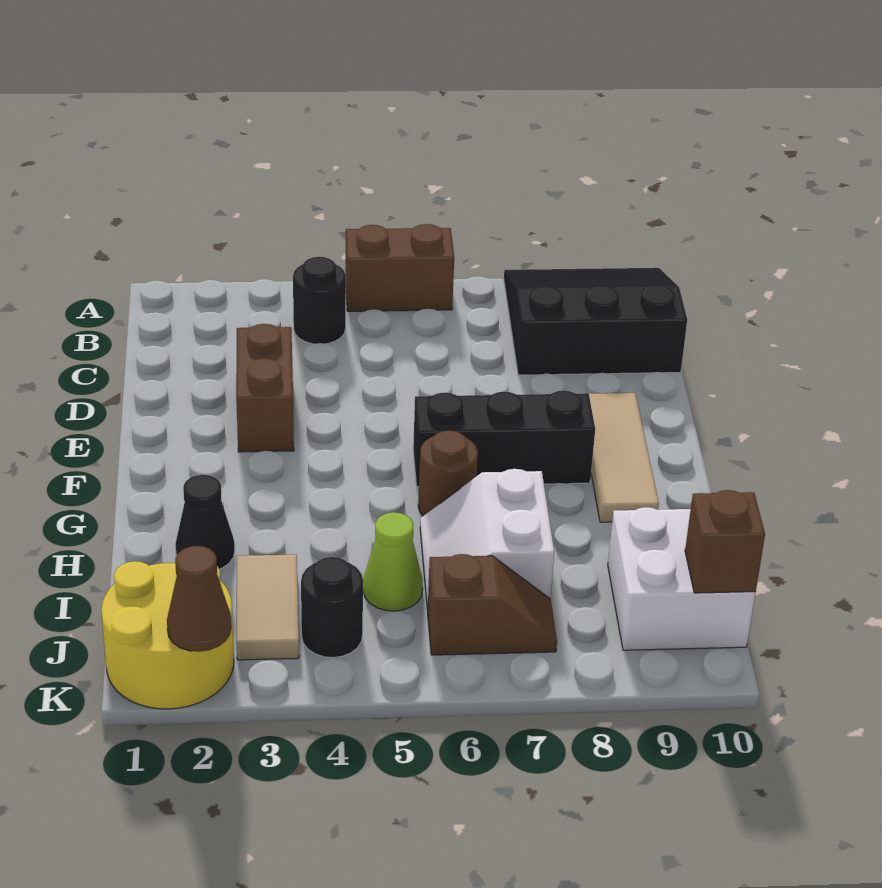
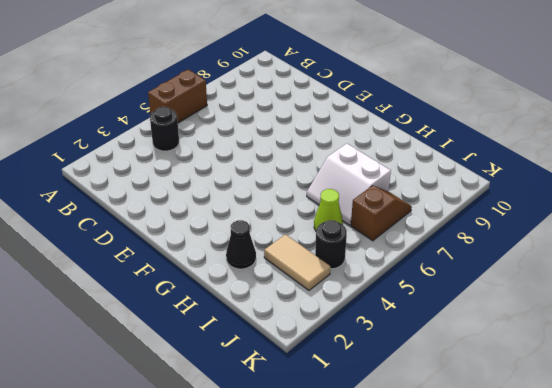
none -> black 3x3 slope [504,268,687,375]
none -> brown 1x2 brick [236,324,294,452]
none -> tan 1x3 tile [589,393,659,522]

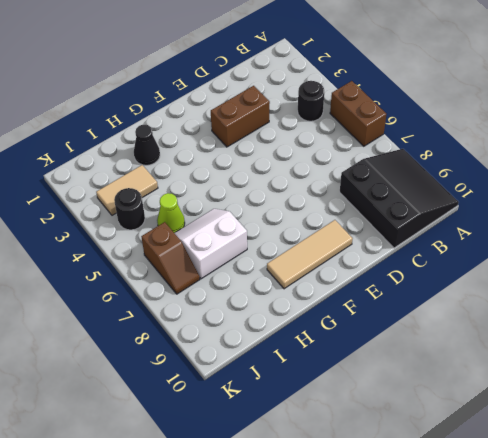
none -> black 1x3 brick [413,391,595,487]
none -> brown 1x1 round brick [418,430,478,516]
none -> white 2x2 brick [608,507,756,650]

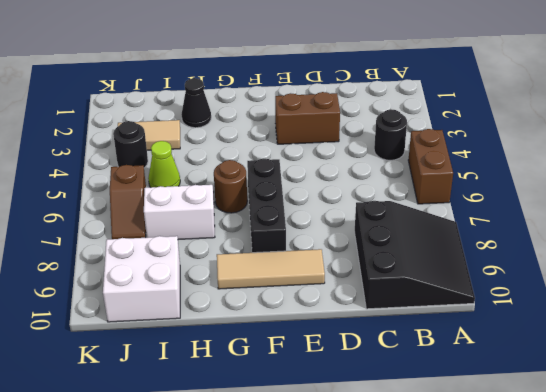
none -> yellow 2x2 round brick [101,561,234,709]
none -> brown 1x1 brick [685,490,765,593]
none -> brown 1x1 cone [167,546,232,652]

